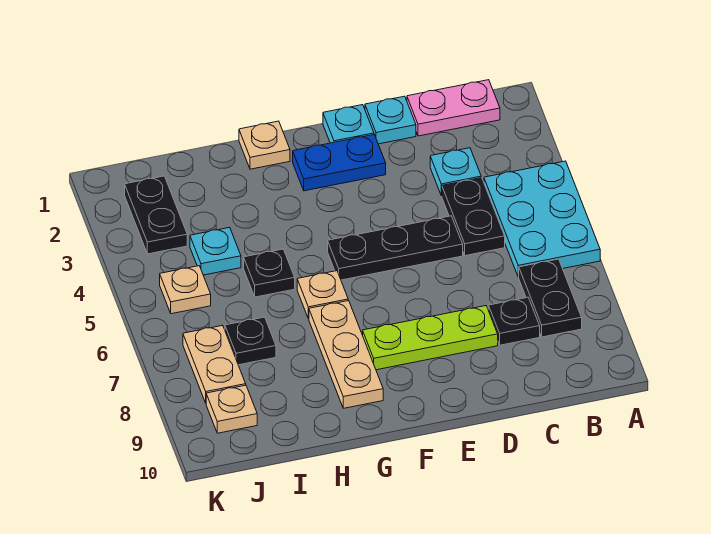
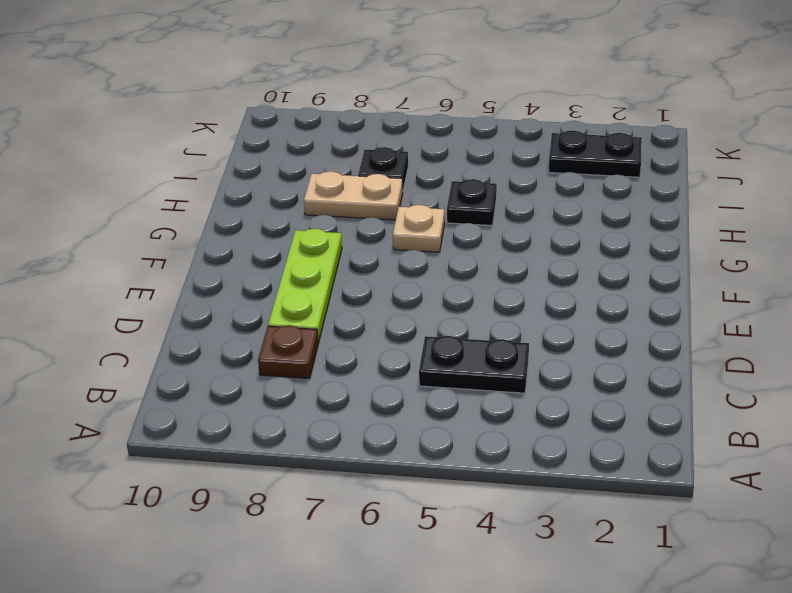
brown 1x1 plate [258,325,318,379] -> black 1x1 plate [488,297,540,345]
tan 1x2 plate [304,171,403,220] -> tan 1x2 plate moved to [183,325,246,403]
none -> cyan 2x3 plate [484,161,600,277]
none -> pink 1x2 plate [407,80,500,136]
none -> black 1x2 plate [519,259,582,337]

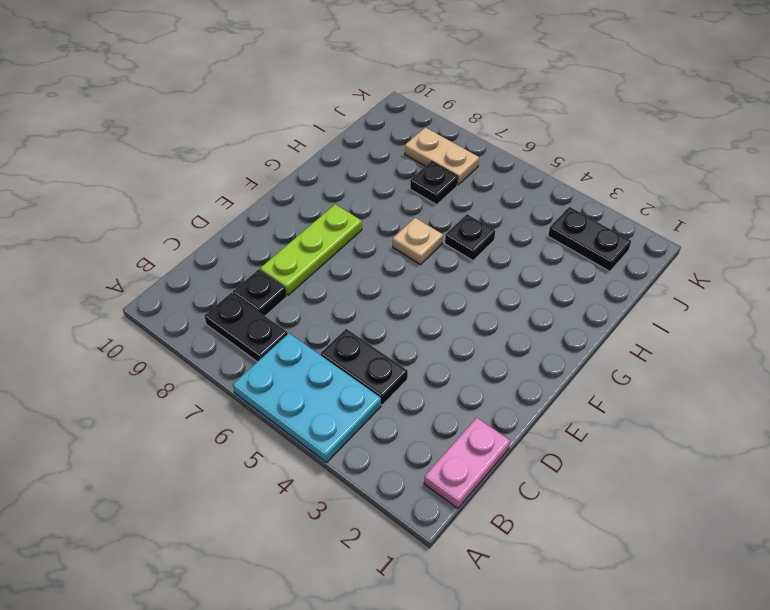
none -> cyan 1x1 plate [430,148,481,196]
none -> cyan 1x1 plate [365,96,416,144]
none -> black 1x3 plate [328,216,463,280]

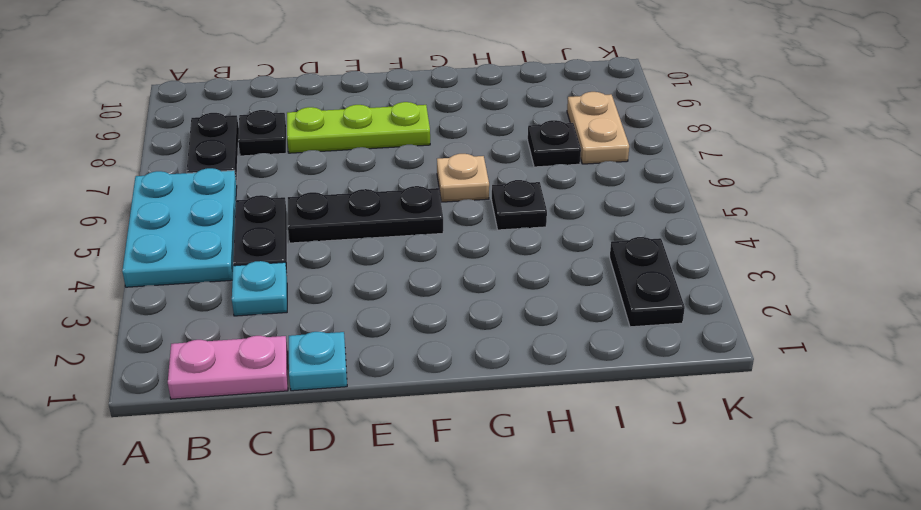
none -> cyan 1x1 plate [323,105,374,143]
none -> blue 1x2 plate [293,135,386,191]
none -> tan 1x1 plate [239,121,290,169]

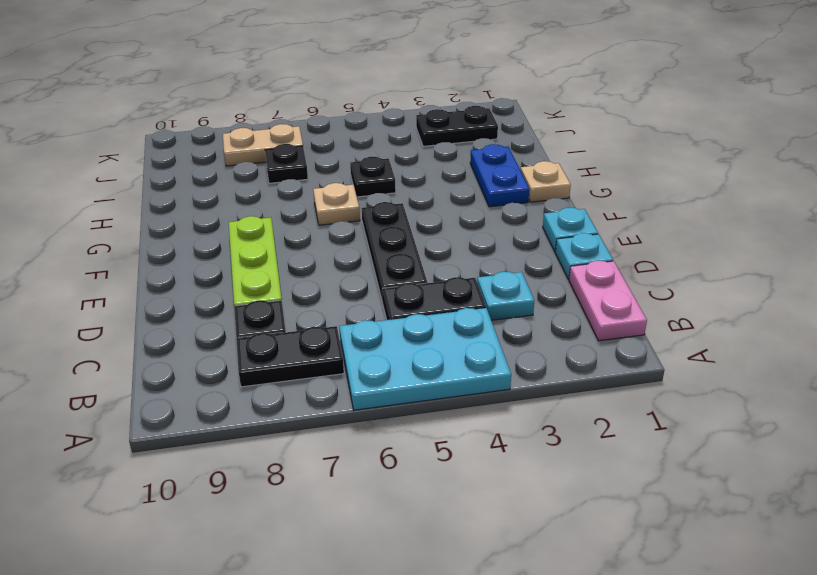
blue 1x2 plate [470,144,529,207] -> blue 1x2 plate moved to [293,135,386,191]
none -> tan 1x3 plate [309,301,383,408]
none -> cyan 1x1 plate [190,227,241,275]
none -> tan 1x1 plate [160,266,211,314]

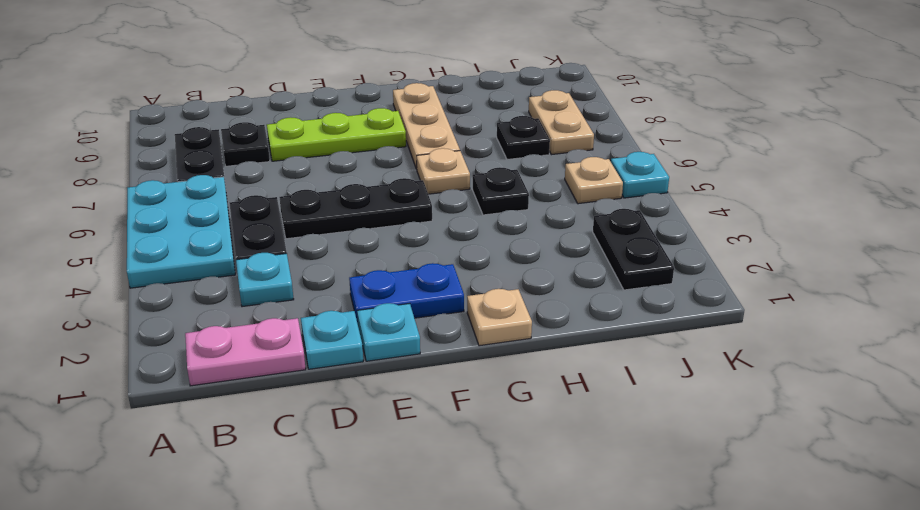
cyan 1x1 plate [611,152,669,198] -> cyan 1x1 plate moved to [190,227,241,275]
none -> tan 1x1 plate [206,385,257,433]

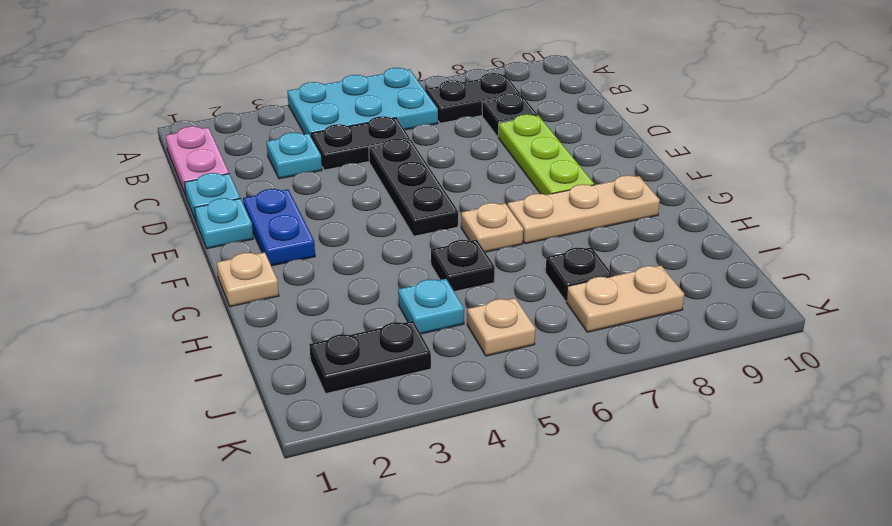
none -> tan 1x1 plate [206,385,257,433]

